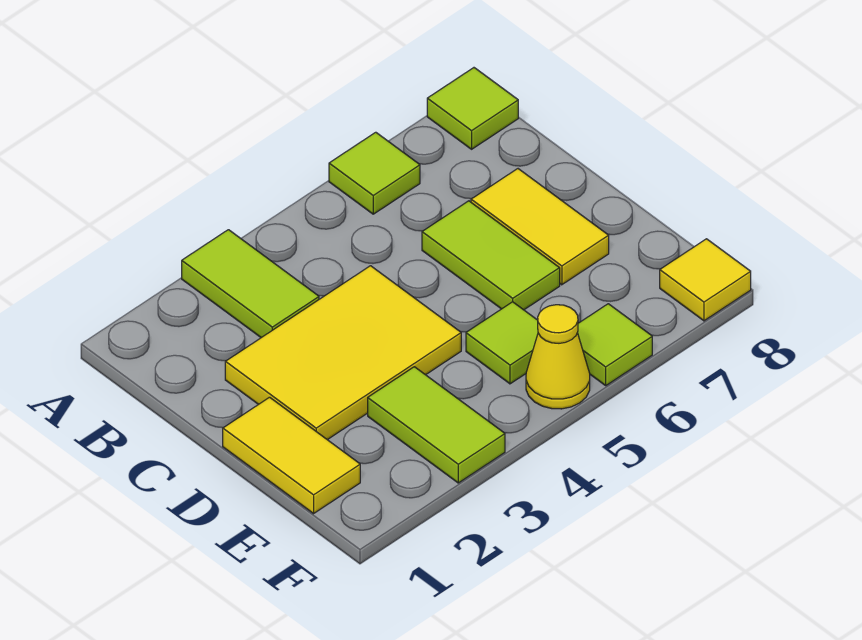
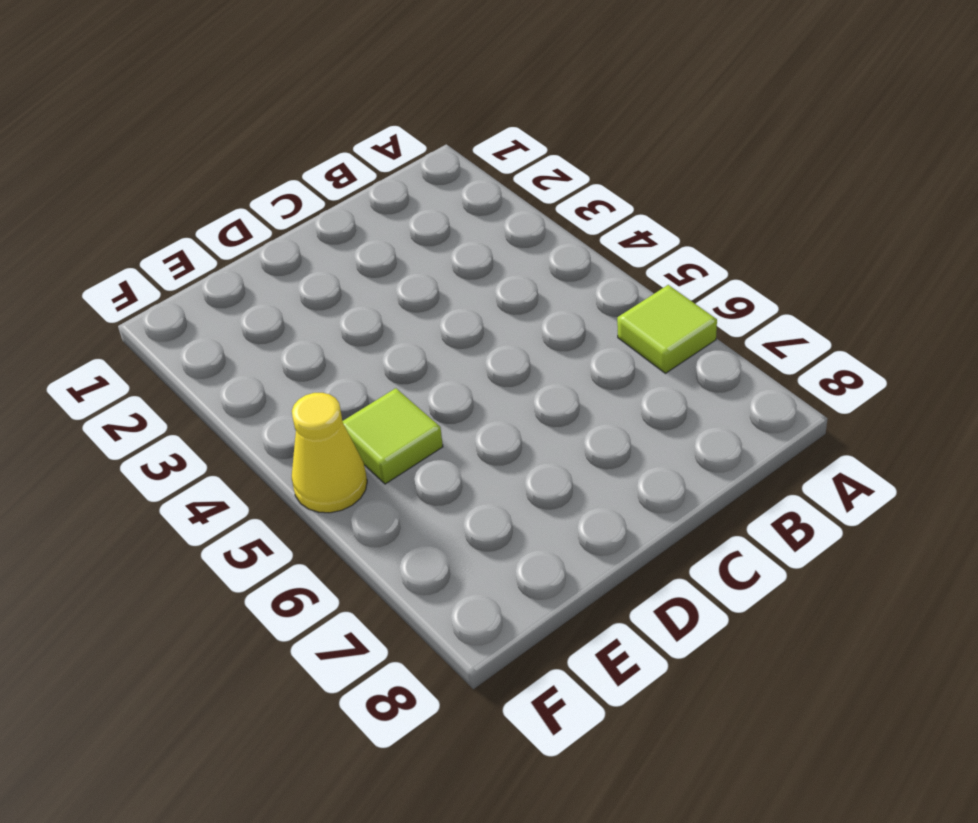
none -> lime 1x2 tile [182,230,319,338]
none -> lime 1x1 tile [427,68,518,149]
none -> yellow 2x3 tile [225,266,461,440]

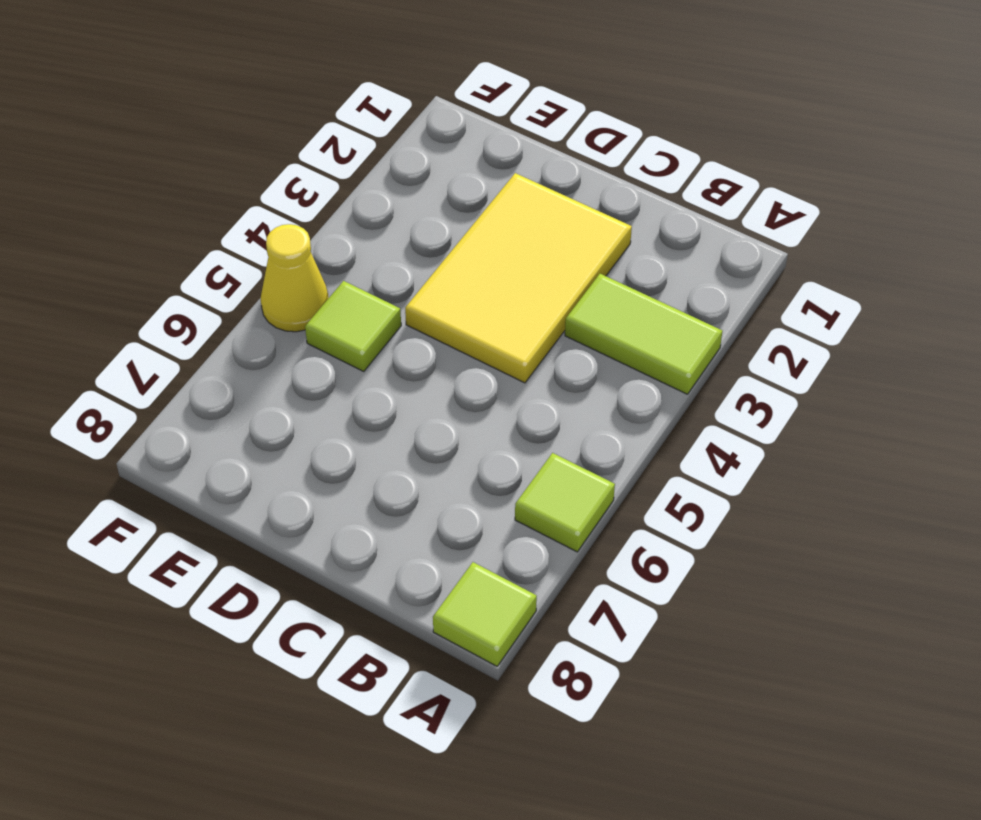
none -> lime 1x2 tile [422,201,560,310]
none -> yellow 1x2 tile [471,169,609,285]
none -> yellow 1x2 tile [223,397,360,514]

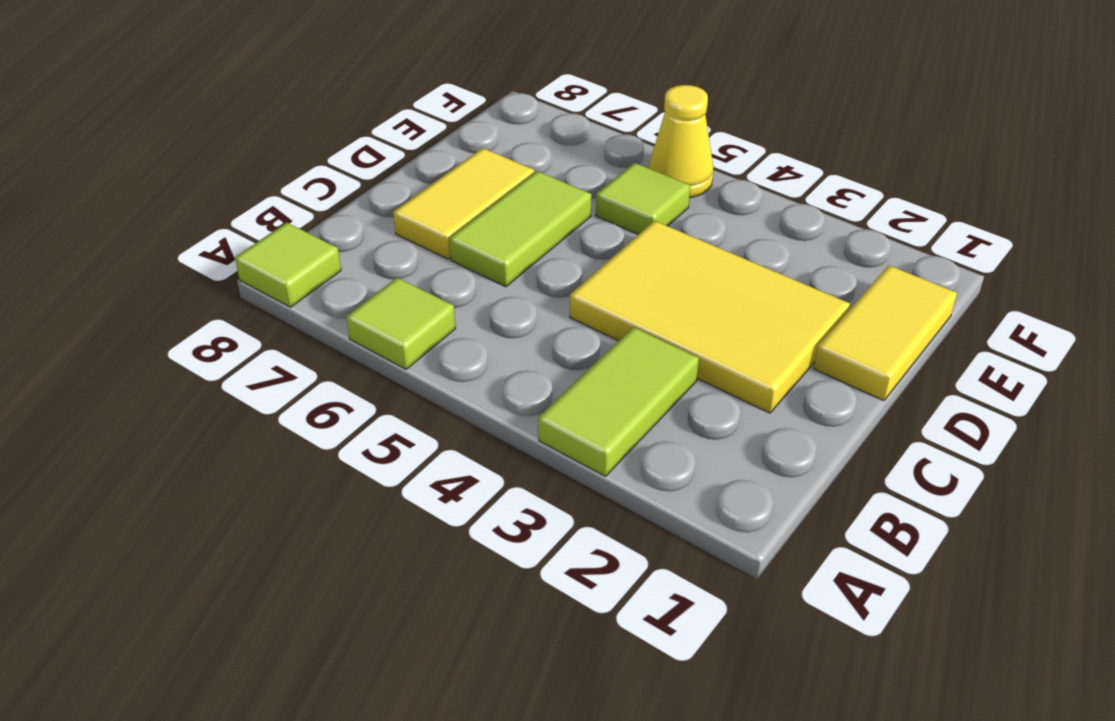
none -> lime 1x2 tile [368,367,505,483]
none -> lime 1x1 tile [577,304,652,385]
none -> yellow 1x1 tile [660,239,751,321]

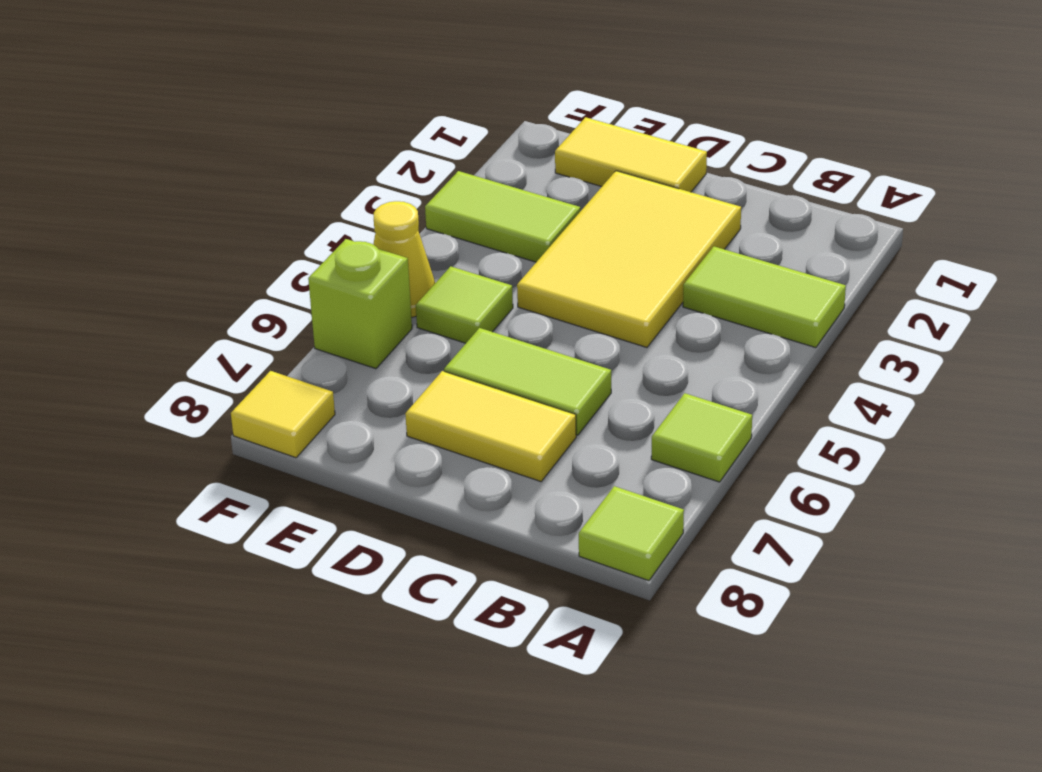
lime 1x1 brick [308,239,412,369] -> lime 1x1 tile [577,304,652,385]

